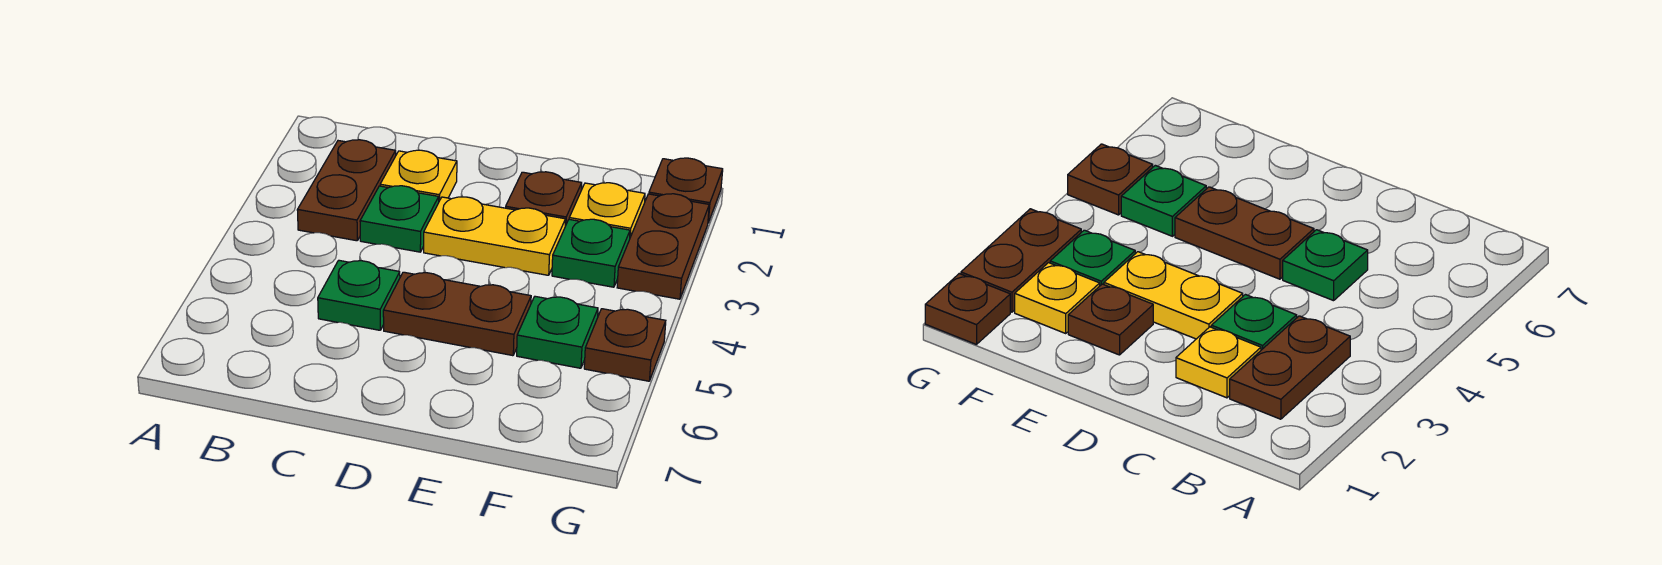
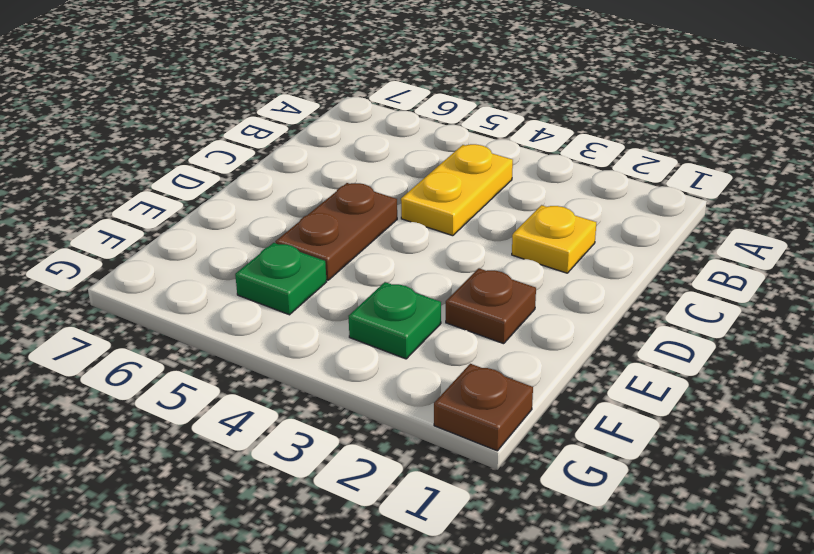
yellow 1x2 plate [401,144,513,236] -> yellow 1x2 plate moved to [424,197,565,275]
none -> brown 1x2 plate [297,140,396,241]
none -> green 1x1 plate [360,186,439,252]
none -> green 1x1 plate [318,260,400,330]

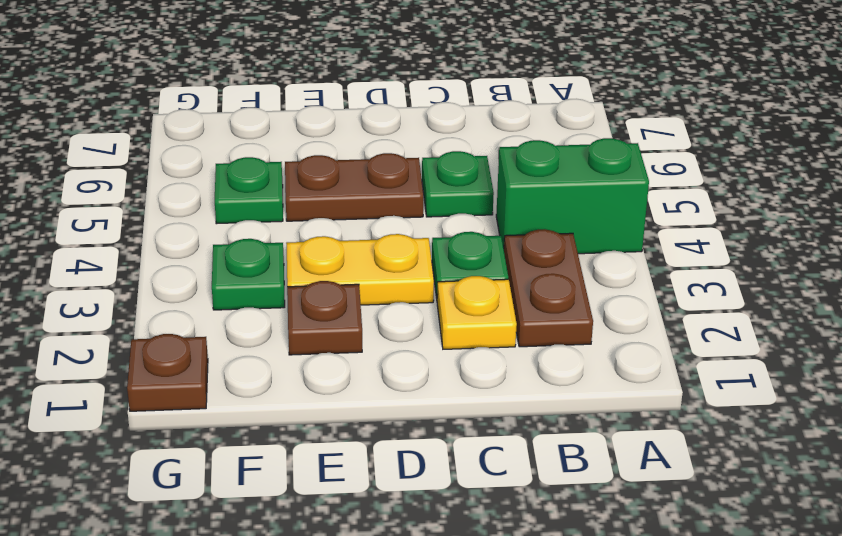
green 1x2 brick [496,138,649,254] -> none
none -> yellow 1x1 plate [569,183,645,237]
none -> brown 1x2 plate [617,194,709,299]
none -> brown 1x1 plate [584,309,666,381]

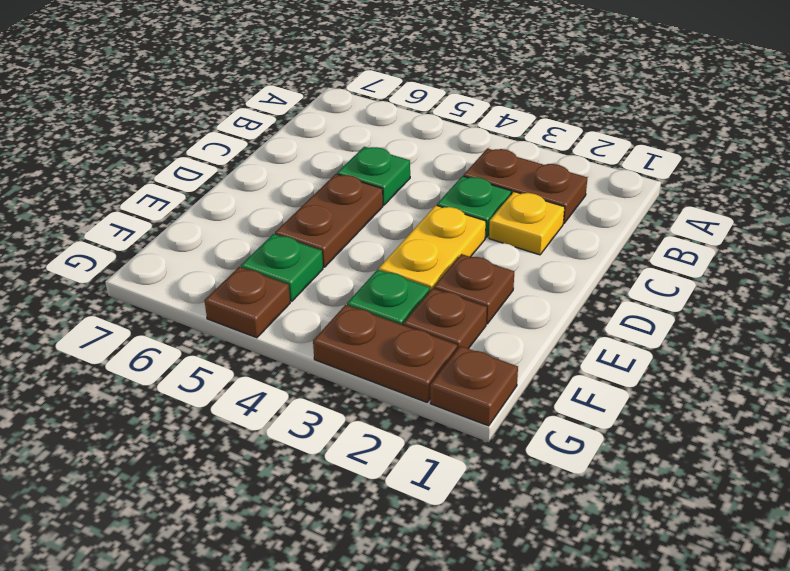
brown 1x1 plate [403,288,487,349] -> yellow 1x1 plate [569,183,645,237]

